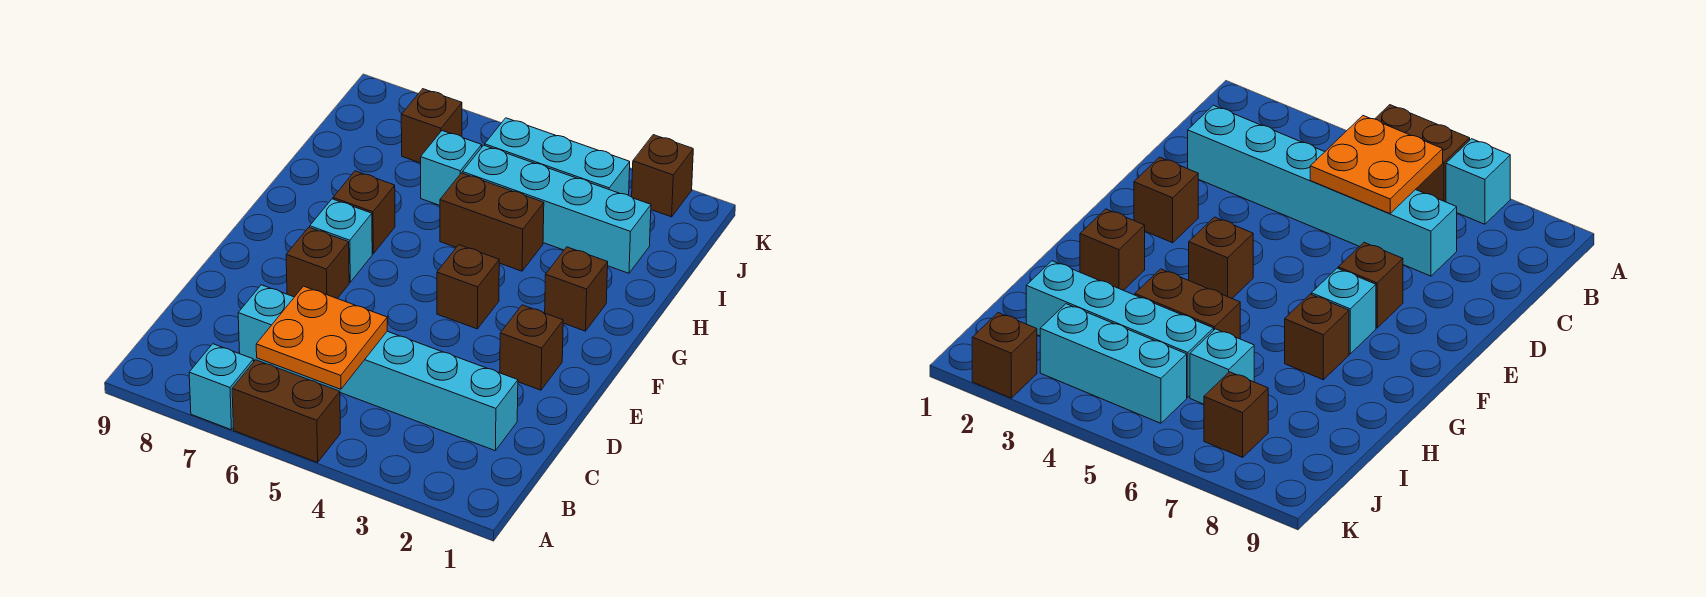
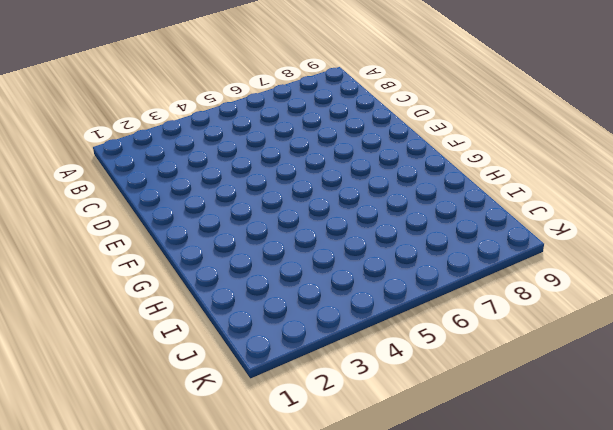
none -> brown 1x2 brick [232,360,340,462]
none -> cyan 1x1 brick [189,344,254,430]
none -> cyan 1x6 brick [238,285,518,450]

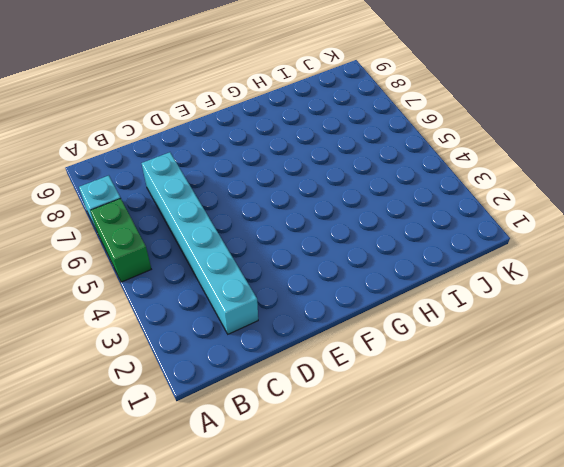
green 1x2 brick [90,198,151,282] -> brown 1x2 brick [232,360,340,462]
none -> brown 1x1 brick [500,305,563,390]
none -> brown 1x1 brick [286,227,349,298]
none -> brown 1x1 brick [437,245,499,329]

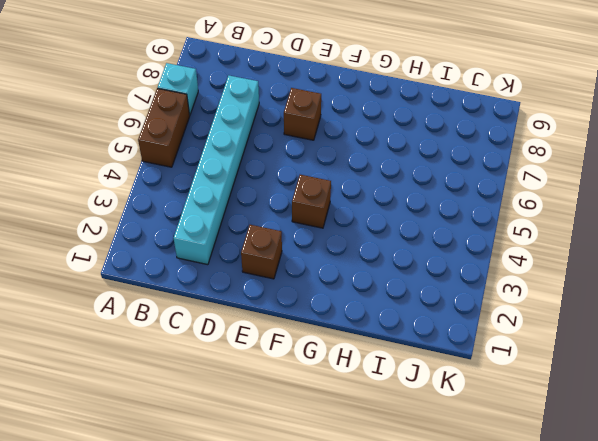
none -> cyan 1x1 brick [310,199,372,282]
none -> brown 1x1 brick [545,247,608,331]
none -> brown 1x1 brick [333,171,395,254]

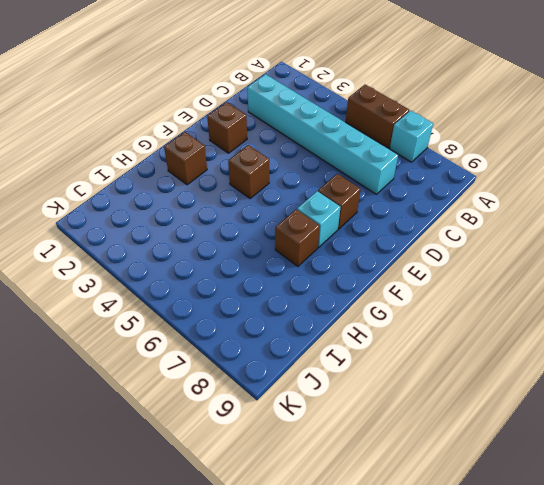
none -> brown 1x2 brick [440,173,544,271]
none -> cyan 1x4 brick [462,145,651,273]
none -> cyan 1x1 brick [421,131,482,205]

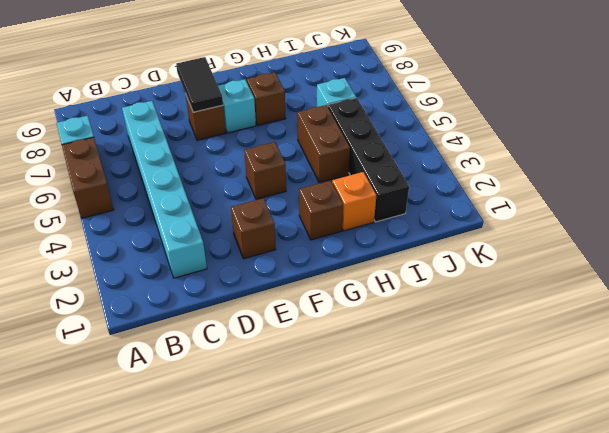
black 1x2 tile [176,57,223,112] -> none
orange 1x1 brick [332,172,376,231] -> none
black 1x4 brick [328,98,409,222] -> cyan 1x4 brick [462,145,651,273]
none -> cyan 1x3 brick [485,118,630,195]
none -> brown 1x1 brick [401,89,462,163]
none -> brown 1x1 brick [632,135,693,217]

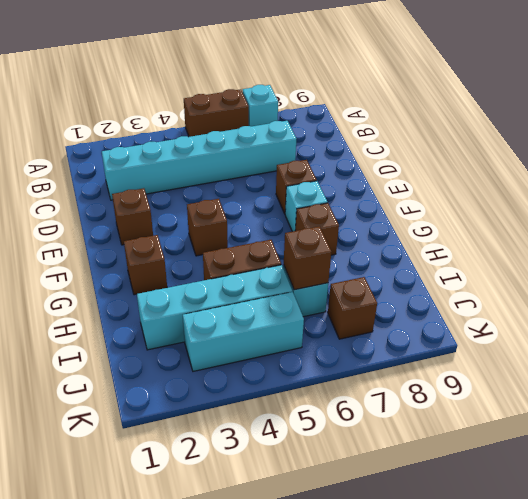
brown 1x1 brick [284,226,331,290] -> brown 1x1 brick moved to [632,135,693,217]
none -> orange 2x2 plate [256,286,387,389]

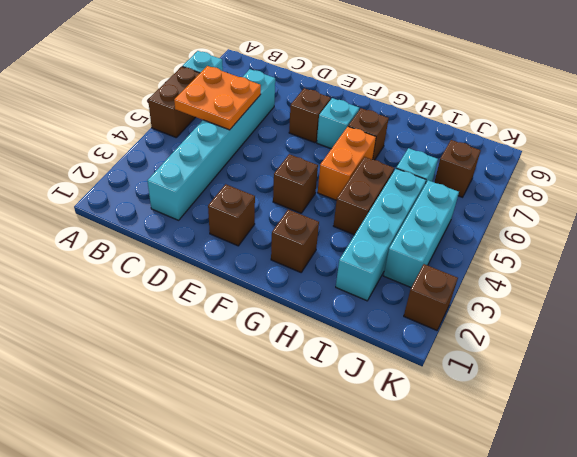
orange 1x2 brick [318,127,376,200] -> none

